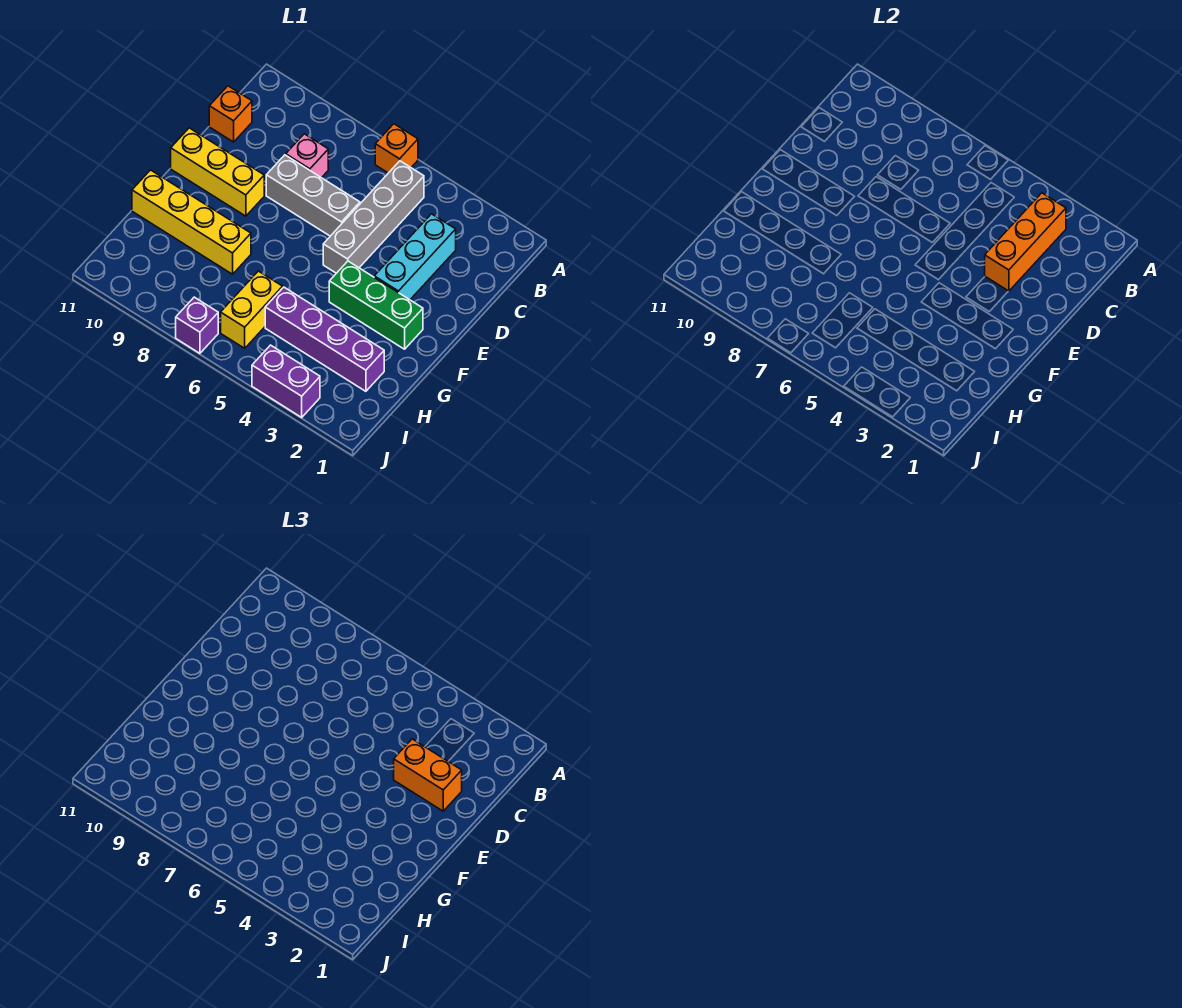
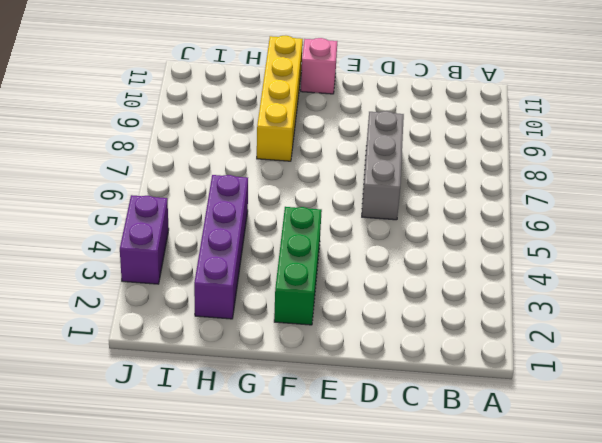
pink 1x1 brick [301,38,337,94] -> pink 1x1 brick moved to [286,134,328,178]
none -> orange 1x1 brick [375,124,418,173]
none -> grey 1x4 brick [323,161,424,273]
none -> cyan 1x3 brick [374,214,456,300]

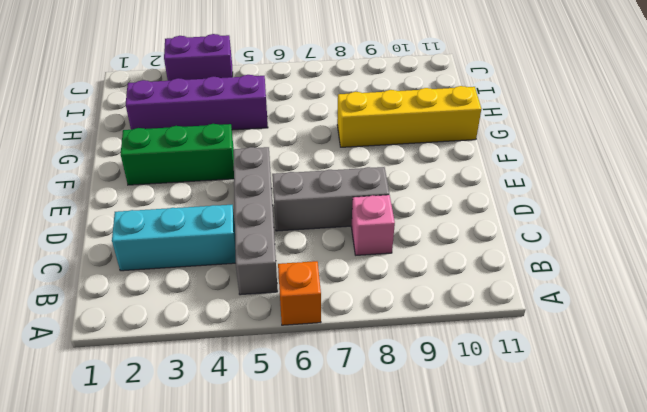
cyan 1x3 brick [112,205,236,271] -> cyan 1x3 brick turned to [374,214,456,300]
none -> orange 1x1 brick [209,86,252,142]
none -> yellow 1x3 brick [171,128,264,216]
none -> yellow 1x2 brick [221,271,283,348]

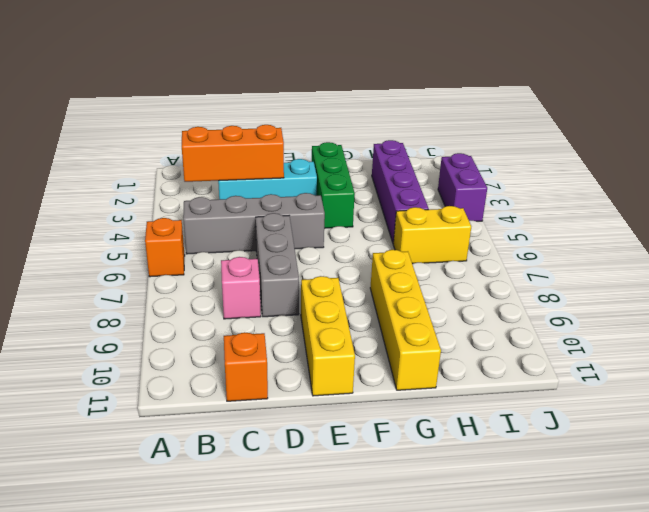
none -> purple 1x1 brick [176,297,218,353]
none -> orange 1x2 brick [394,739,462,811]

